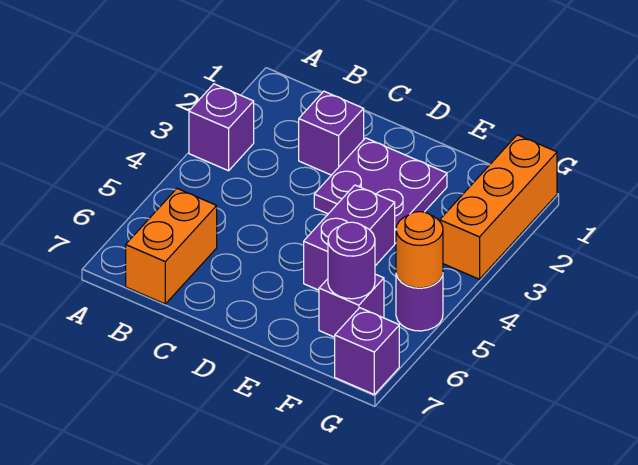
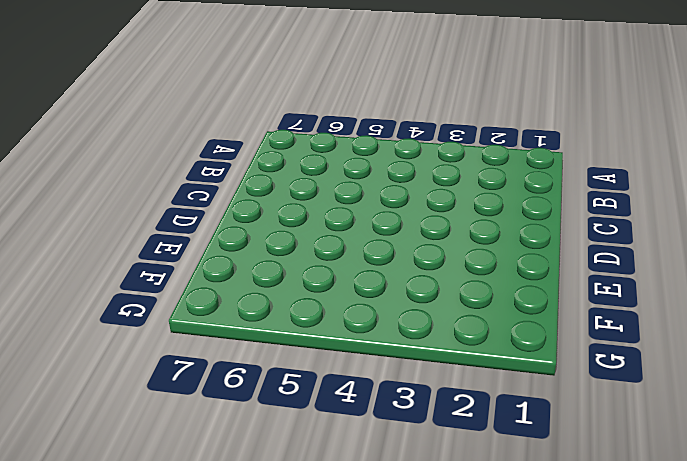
none -> purple 1x1 brick [189,84,254,171]
none -> orange 1x2 brick [126,189,217,304]

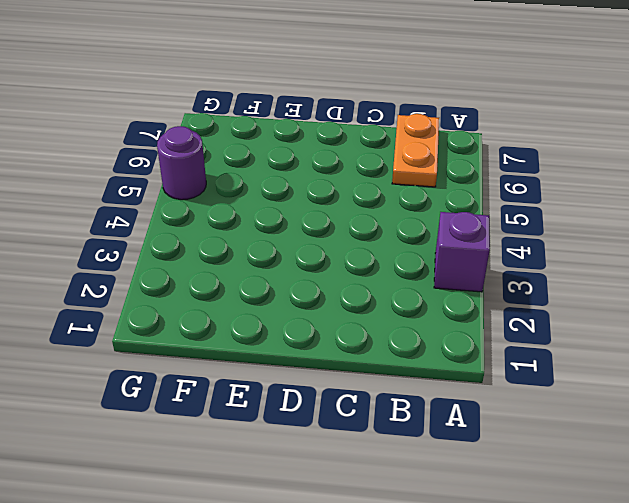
orange 1x2 plate [392,114,439,187] -> orange 1x2 brick [126,189,217,304]
none -> purple 1x1 brick [299,91,364,175]
none -> purple 2x2 plate [314,138,447,243]

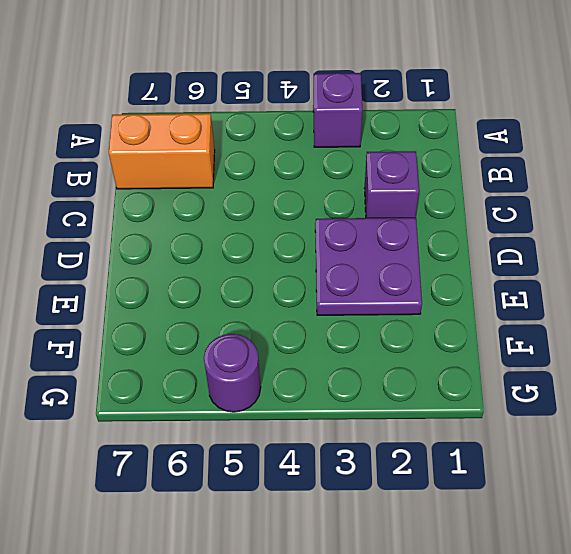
none -> purple 1x2 brick [304,185,395,290]
none -> purple 1x1 brick [319,274,384,337]

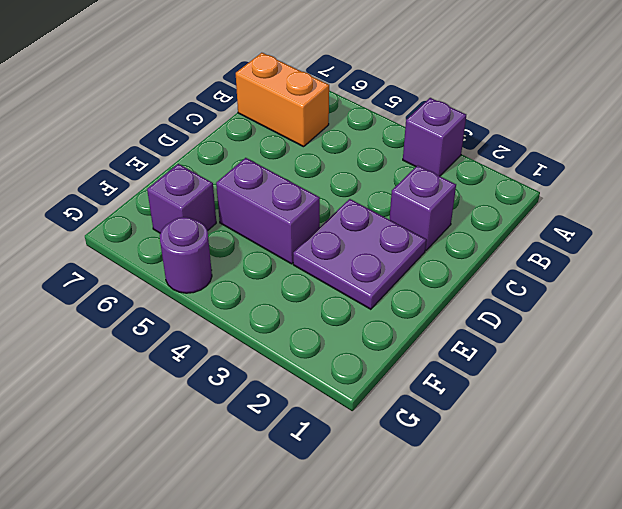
none -> orange 1x3 brick [440,135,557,279]
none -> purple 1x1 brick [335,308,399,394]

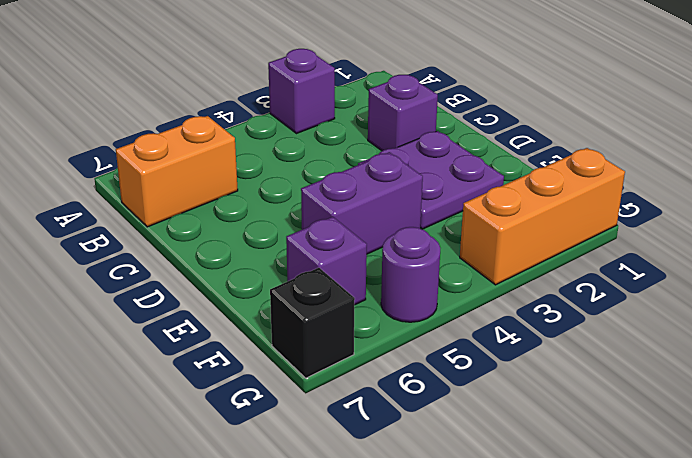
black 1x1 brick [270,268,355,378] -> purple 1x1 brick [335,308,399,394]
none -> purple 1x1 round brick [328,222,375,299]
none -> orange 1x1 round brick [396,212,443,288]

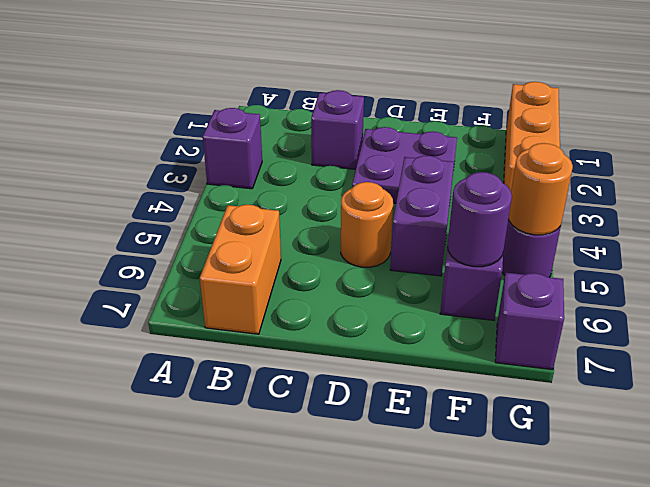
orange 1x1 round brick [341,182,393,267] -> none

